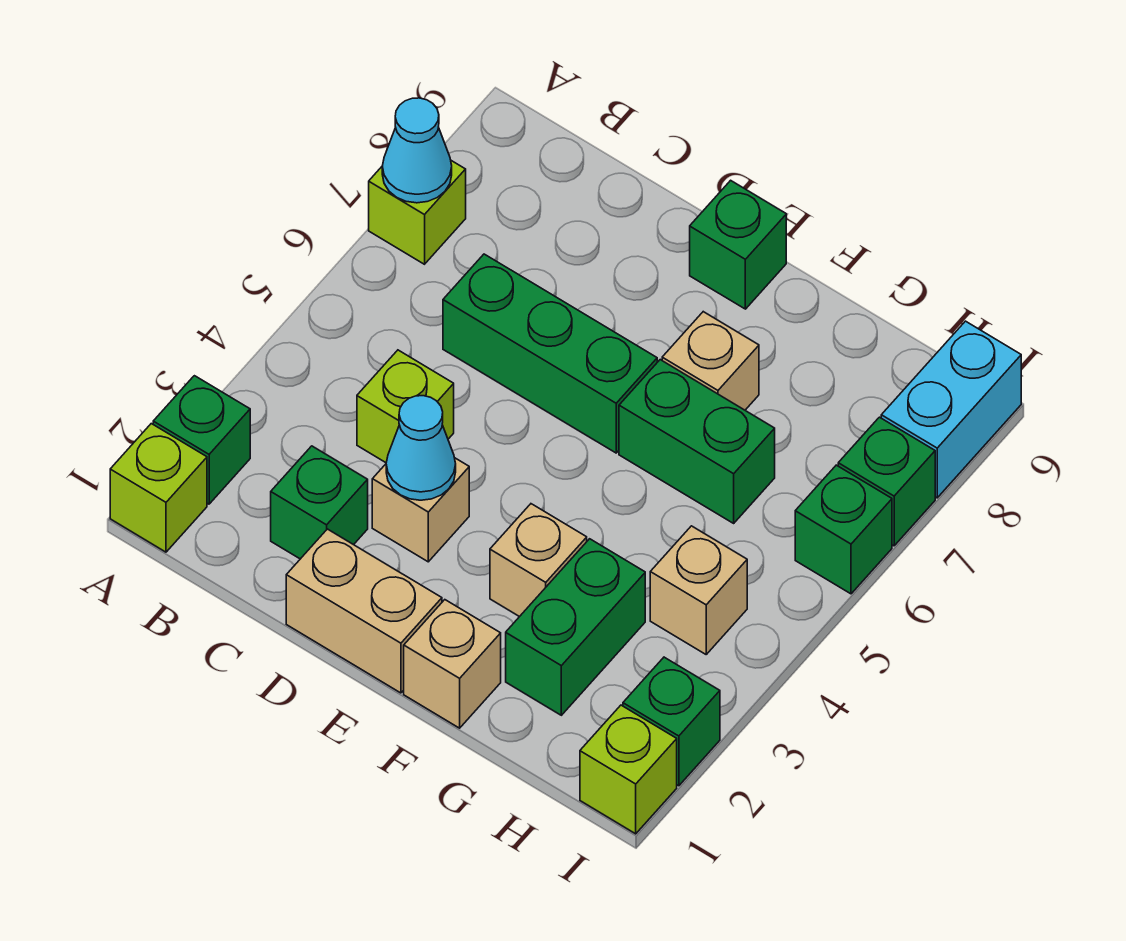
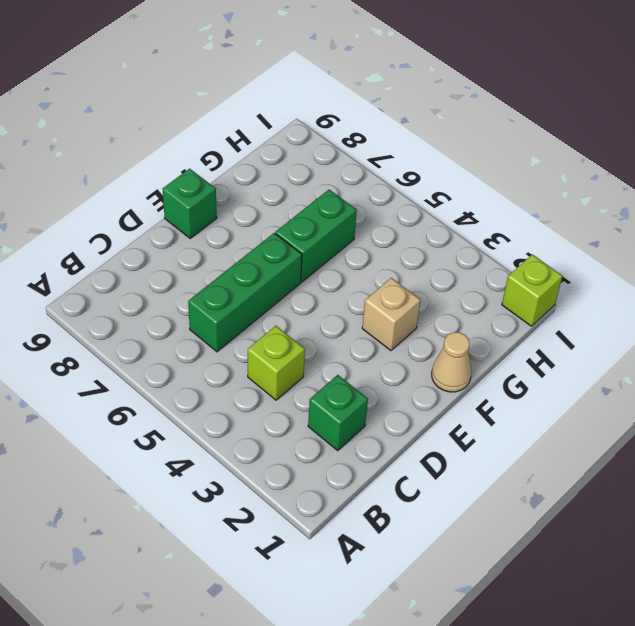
tan 1x1 cone [432,332,472,392] -> tan 1x1 brick [404,600,501,728]
none -> lime 1x1 brick [110,424,207,552]
none -> green 1x1 brick [153,376,250,504]
none -> lime 1x1 brick [369,161,466,264]

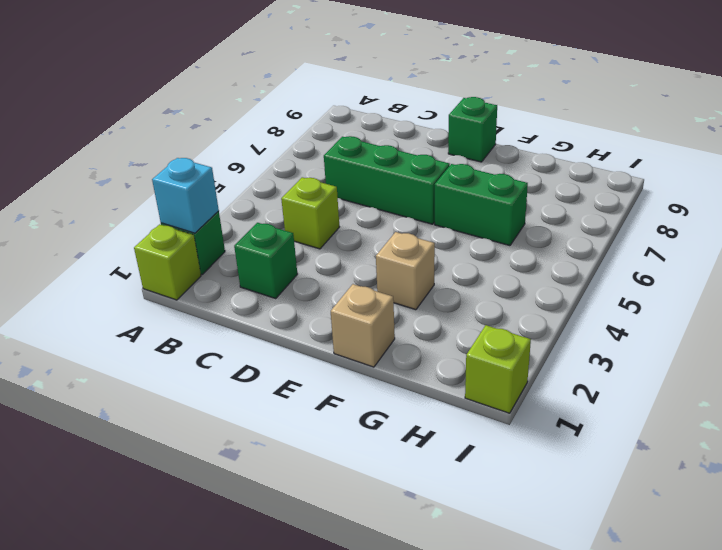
cyan 1x1 brick [152,158,219,233] -> none
none -> lime 1x1 brick [369,161,466,264]
none -> tan 1x2 brick [286,529,442,693]
none -> tan 1x1 brick [372,458,469,562]

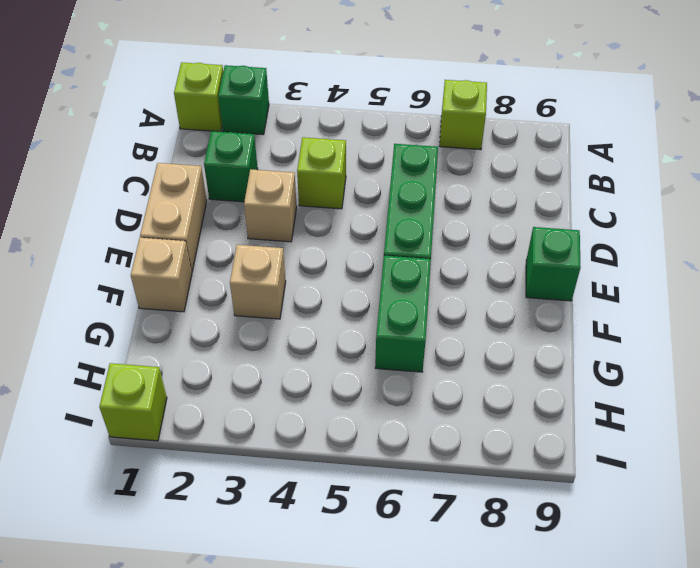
none -> tan 1x1 brick [662,312,759,410]
none -> green 1x2 brick [506,539,645,715]
none -> tan 1x1 brick [650,526,747,654]

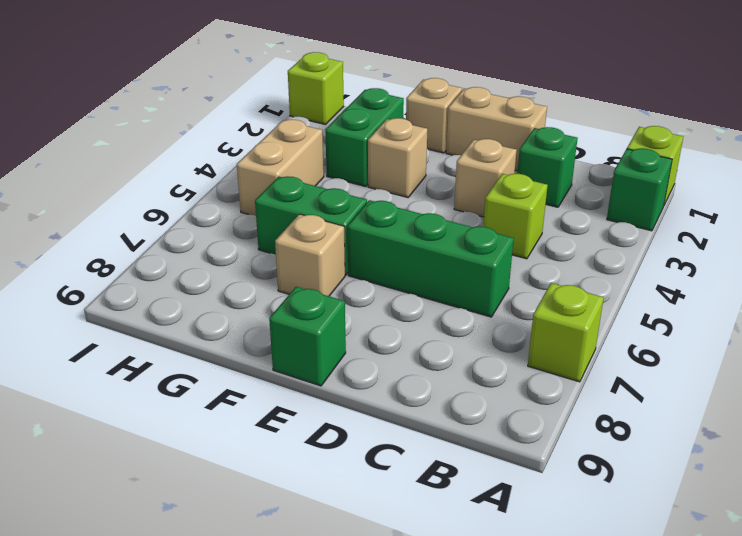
tan 1x2 brick [237,119,324,216] -> tan 1x1 brick [650,526,747,654]
none -> green 1x1 brick [623,657,720,786]
none -> green 1x1 brick [795,465,892,594]
none -> green 1x1 brick [838,417,935,546]

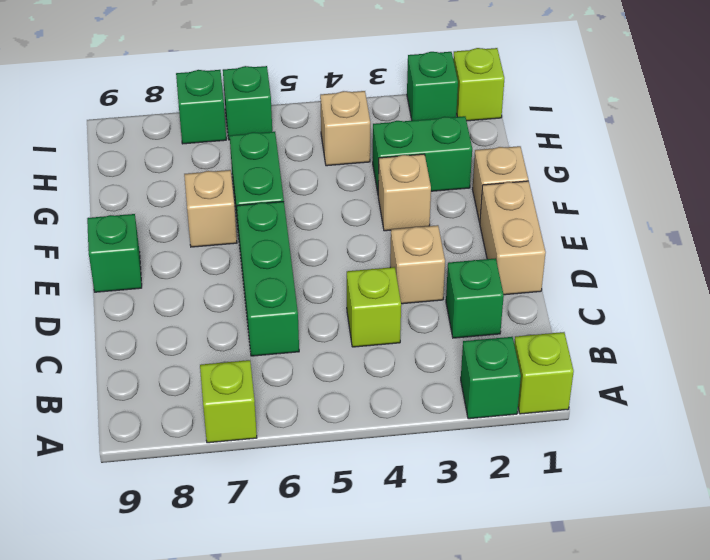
none -> cyan 1x2 brick [881,321,1021,498]
none -> cyan 1x1 cone [382,98,452,203]
none -> cyan 1x1 cone [386,396,456,500]

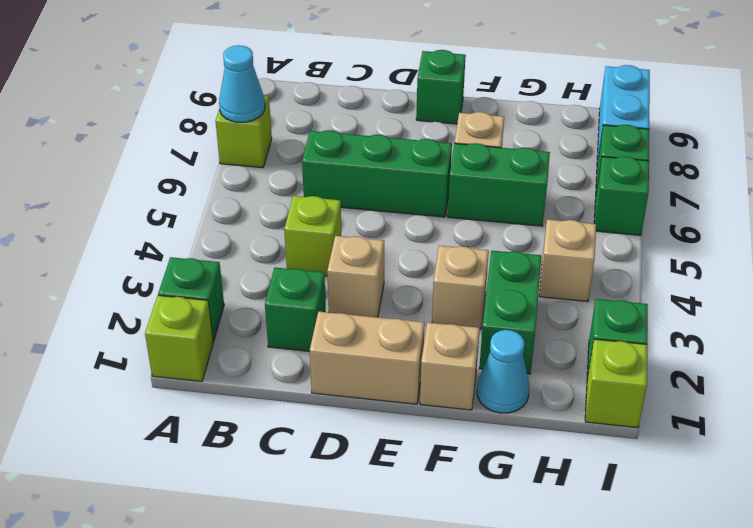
cyan 1x1 cone [477,330,529,413] -> cyan 1x1 cone moved to [386,396,456,500]

